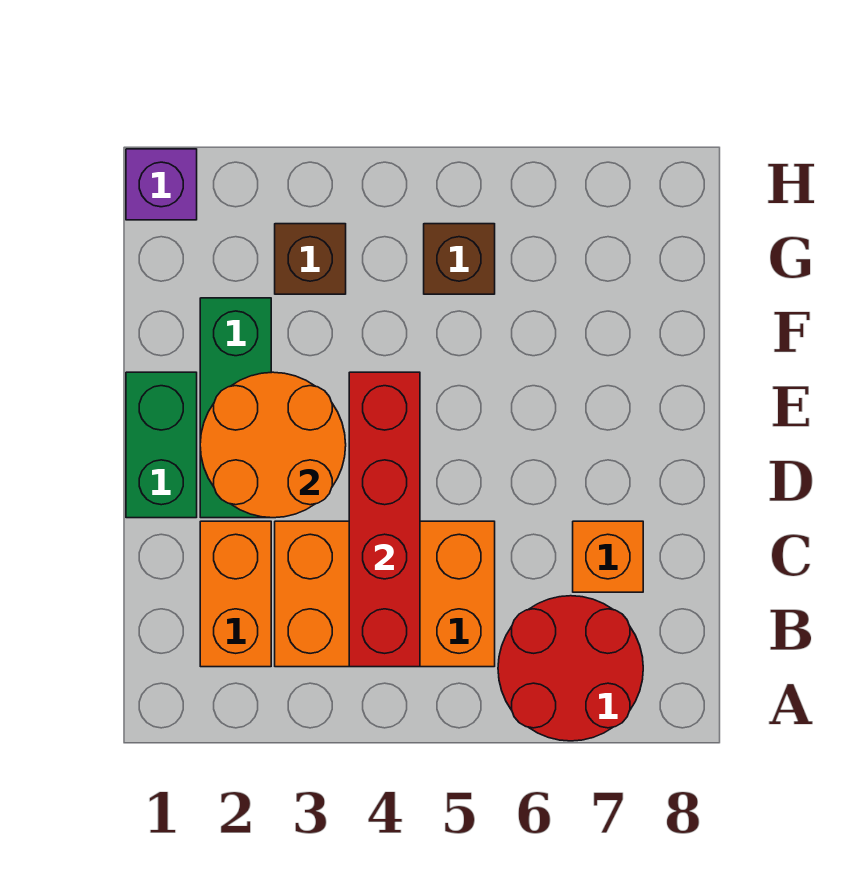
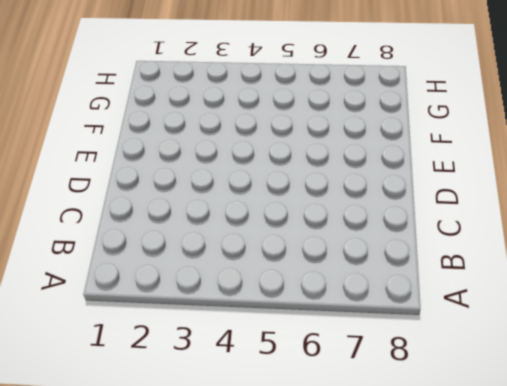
none -> red 2x2 round brick [498,596,643,741]
none -> orange 1x2 brick [200,521,271,667]

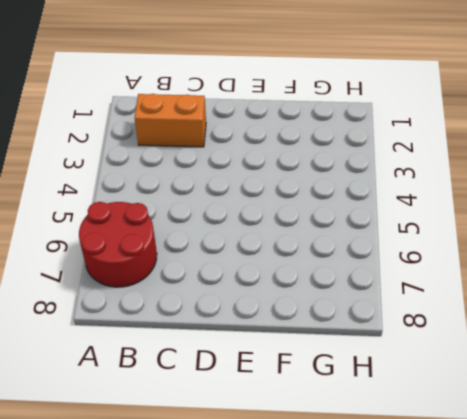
none -> orange 2x3 brick [275,521,495,667]
none -> orange 1x1 brick [573,521,643,592]

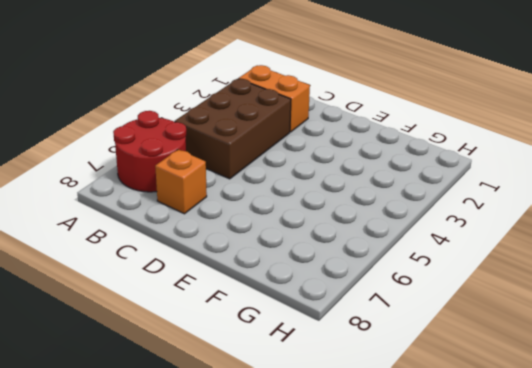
brown 2x3 brick [175,79,291,179] -> orange 2x3 brick [275,521,495,667]
none -> green 1x2 brick [126,372,197,518]
none -> green 1x3 brick [200,298,271,518]

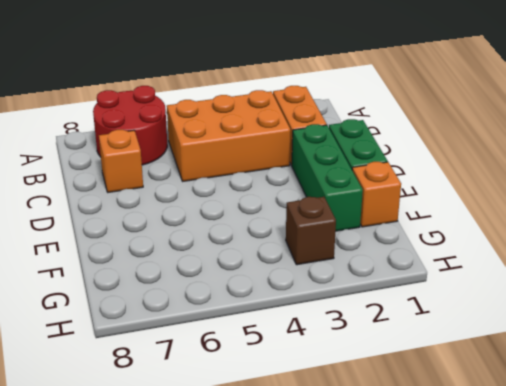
orange 1x1 brick [352,162,401,227] -> none
none -> brown 1x1 brick [424,224,495,294]
none -> purple 1x1 brick [126,149,197,220]

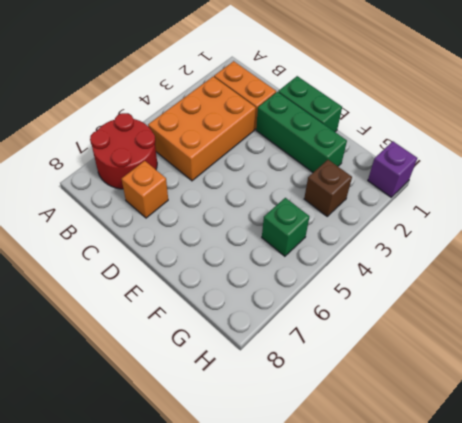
green 1x1 brick [262,198,309,256] -> brown 1x1 brick [424,224,495,294]
none -> red 1x4 brick [349,372,420,667]
none -> orange 2x2 round brick [200,372,346,518]

